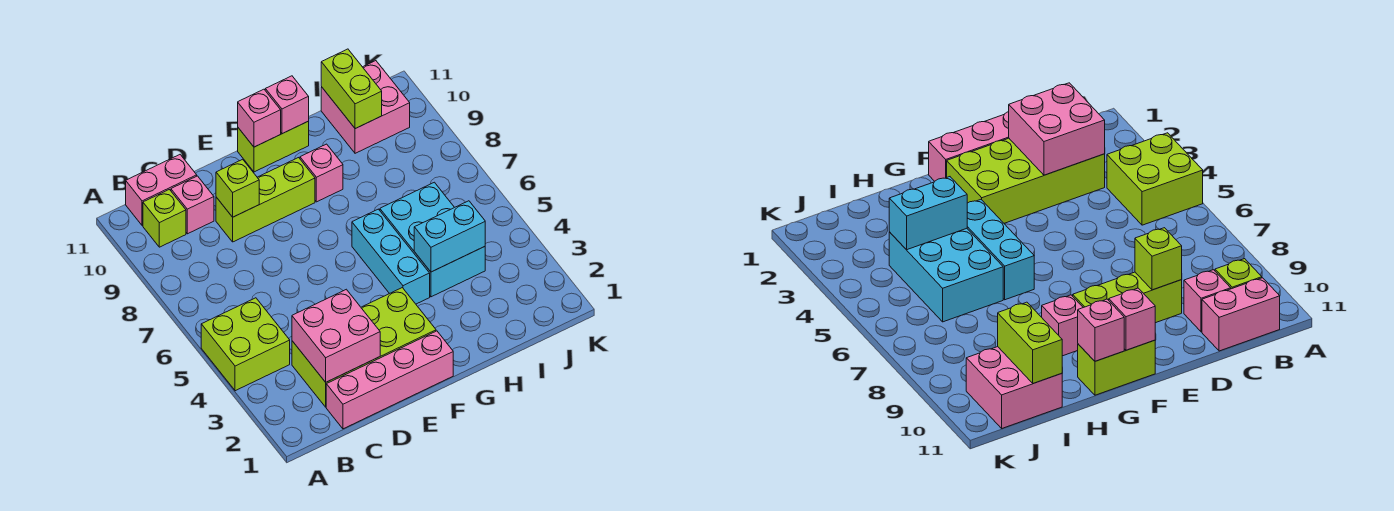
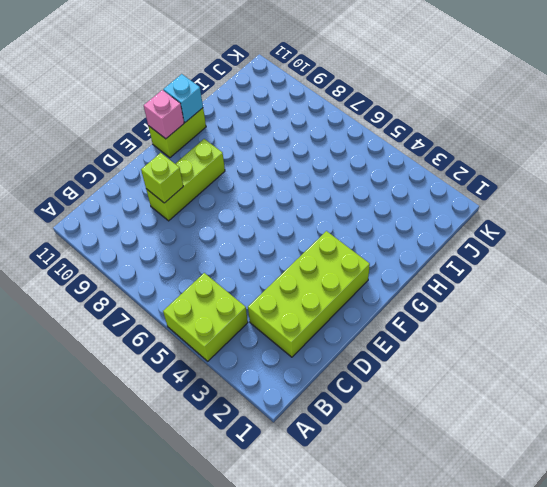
cyan 1x1 brick [163,74,203,122] -> pink 1x1 brick [265,76,309,134]
none -> lime 1x1 brick [143,190,186,247]
none -> pink 1x2 brick [126,155,197,226]
none -> pink 1x4 brick [326,331,453,429]

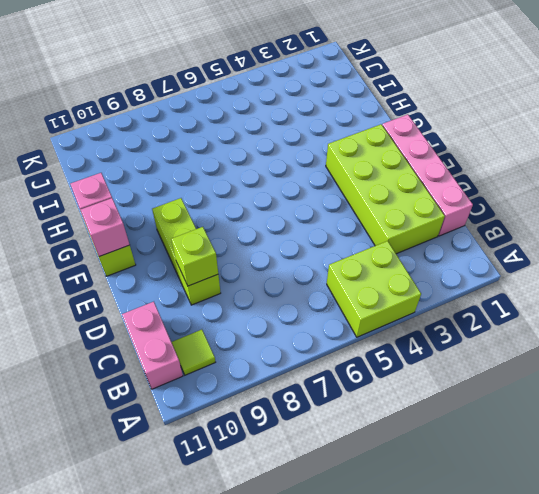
lime 1x1 tile [171,330,215,375] -> lime 1x1 brick [143,190,186,247]
none -> pink 1x1 brick [171,176,214,234]
none -> cyan 1x3 brick [352,209,430,304]
none -> pink 1x1 brick [300,144,343,202]

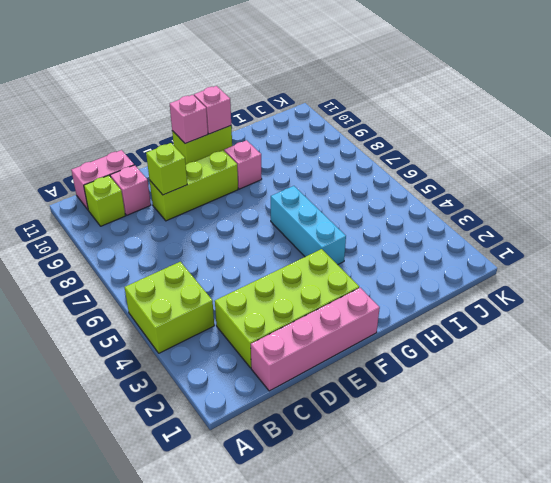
none -> cyan 2x3 brick [380,182,485,297]
none -> pink 2x2 brick [321,61,410,153]
none -> pink 2x2 brick [292,289,380,382]

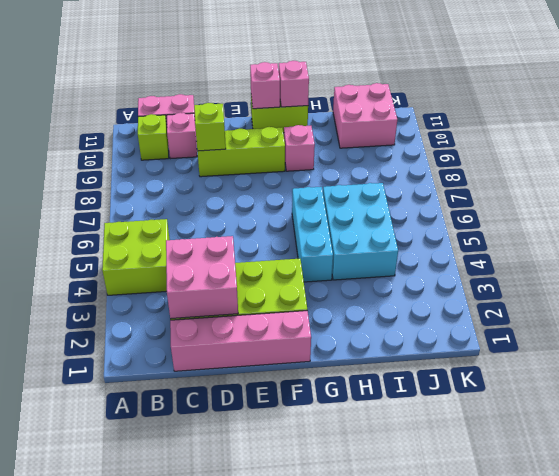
none -> cyan 1x2 brick [414,201,485,272]
none -> lime 1x2 brick [321,49,382,129]

